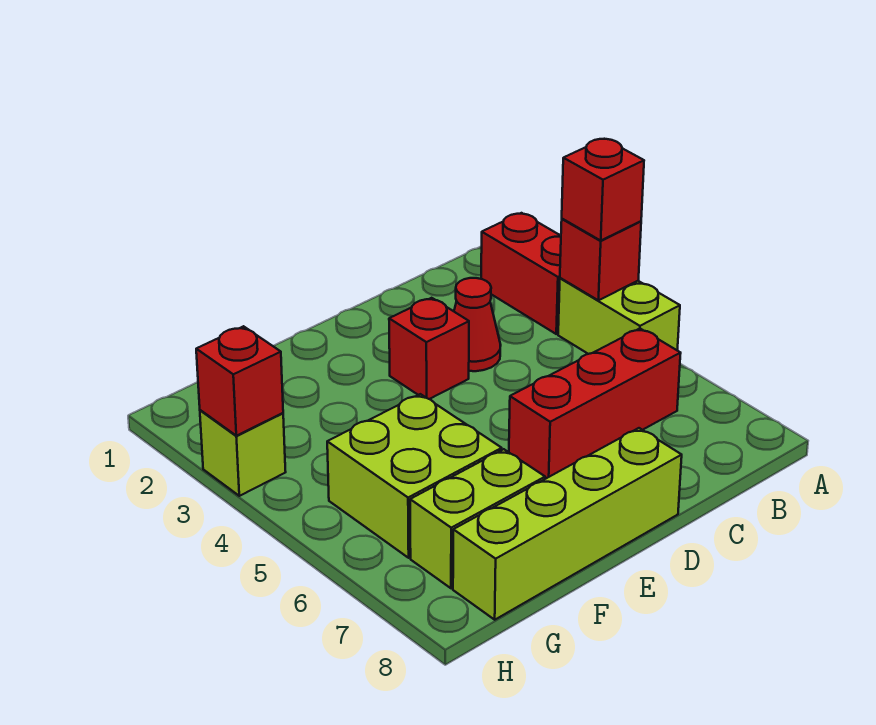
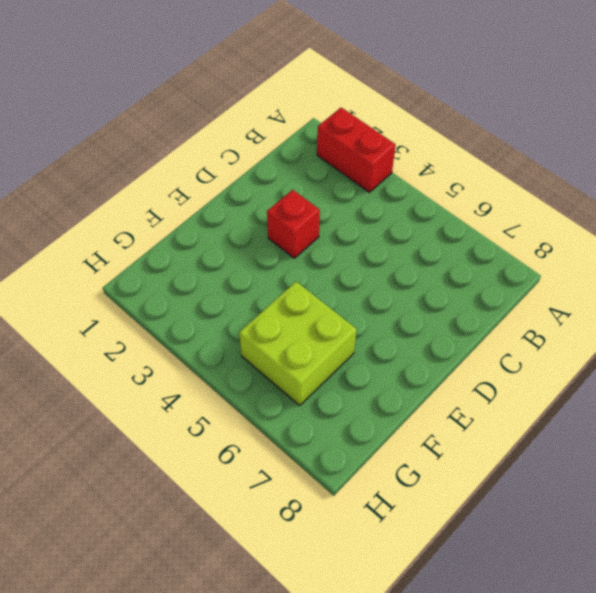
none -> lime 1x2 brick [558,278,680,354]
none -> red 1x3 brick [509,329,681,479]
none -> red 1x1 cone [454,278,501,371]

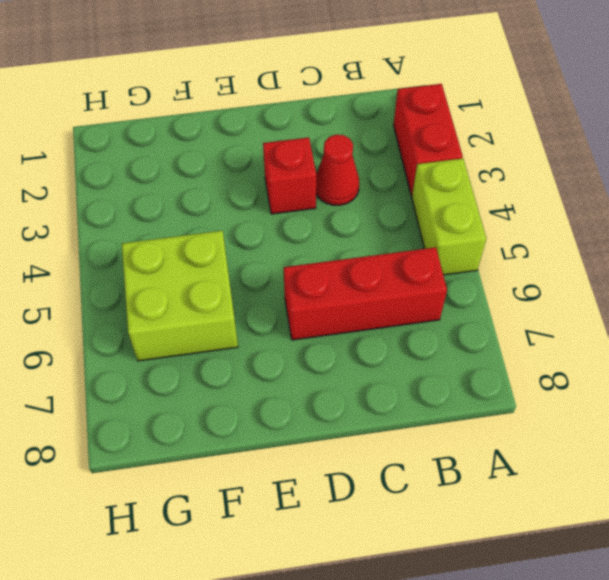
none -> lime 1x4 brick [453,428,682,620]
none -> lime 1x2 brick [410,449,545,588]
none -> lime 1x1 brick [200,410,286,496]

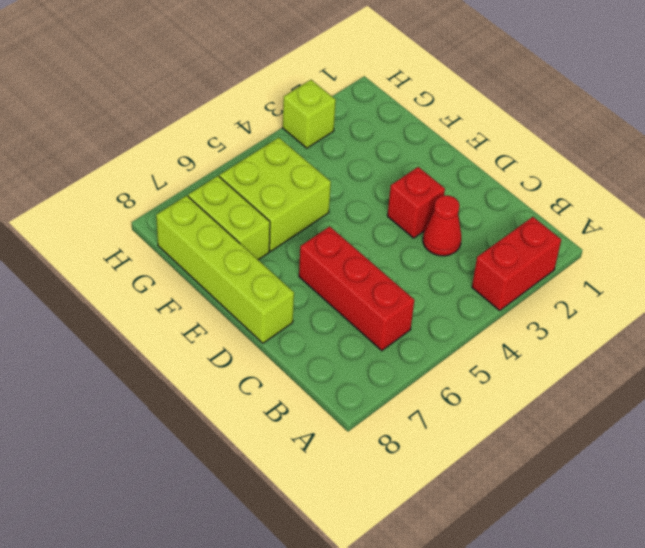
none -> lime 1x2 brick [558,278,680,354]
none -> red 1x1 brick [560,219,641,300]
none -> red 1x1 brick [196,326,283,436]

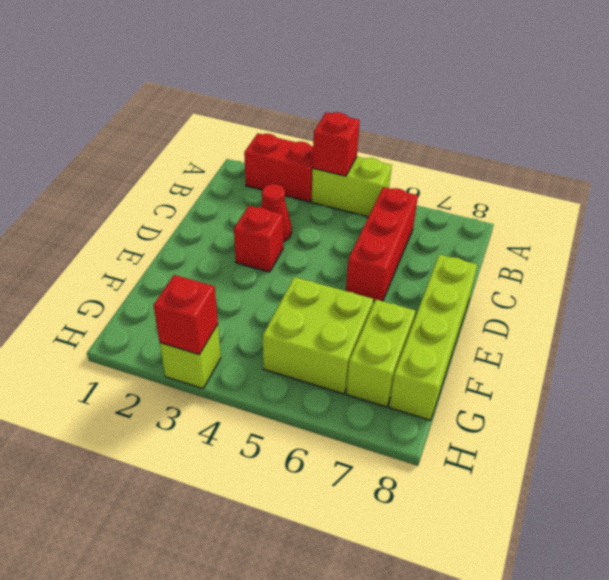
none -> red 1x1 brick [562,139,644,240]

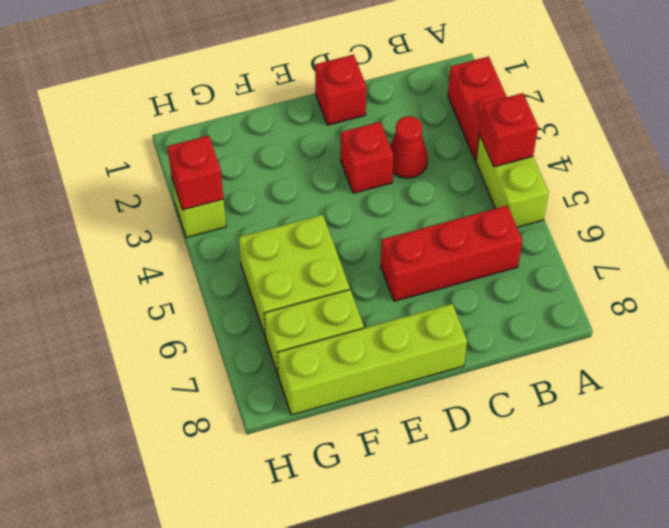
red 1x1 brick [315,55,366,125] -> red 1x1 brick moved to [562,139,644,240]

